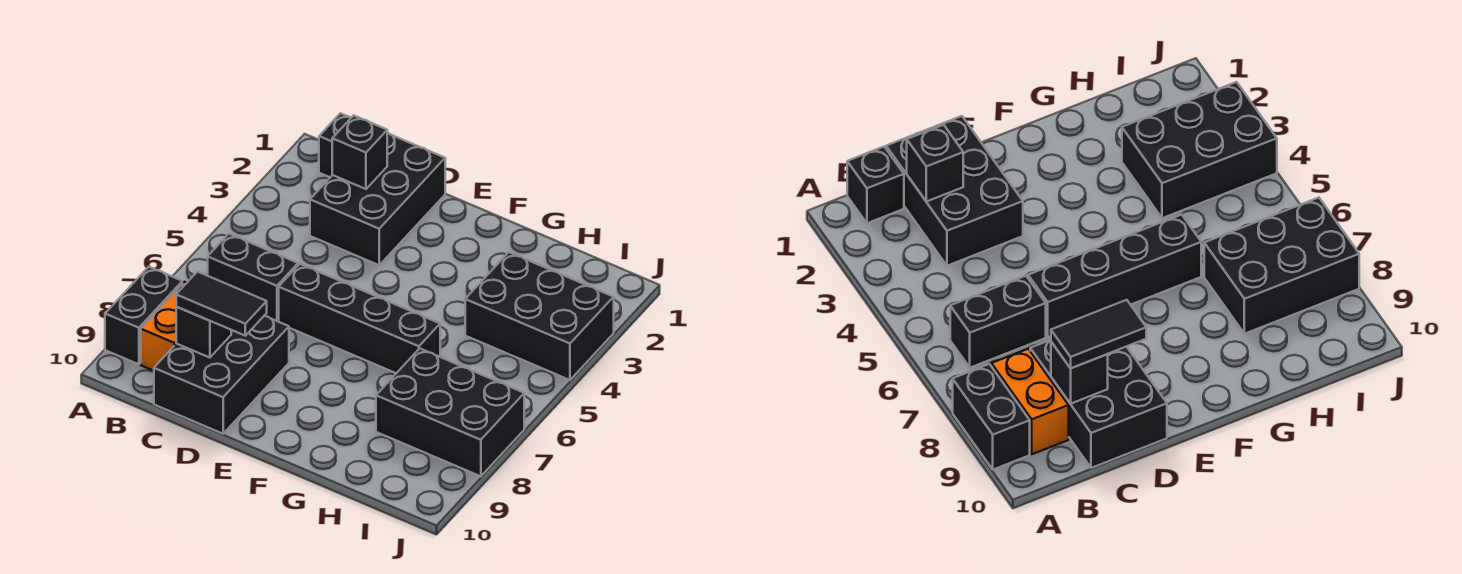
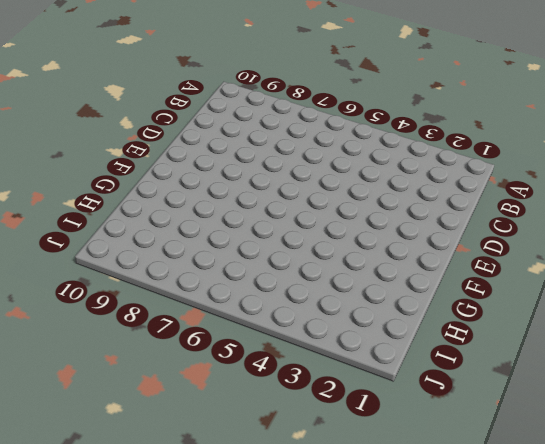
none -> black 1x2 brick [105,267,182,364]
none -> black 1x1 brick [319,113,351,177]
none -> black 1x2 brick [208,234,298,321]

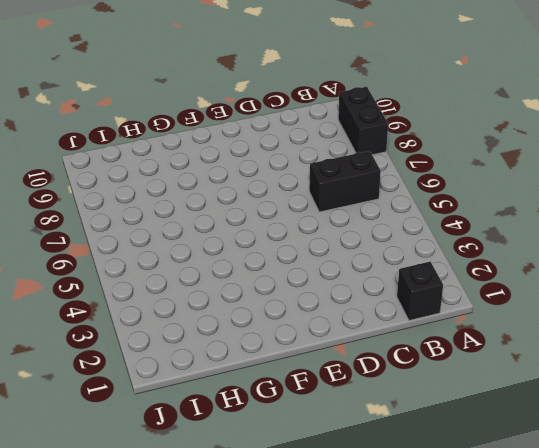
none -> orange 1x2 brick [141,282,186,371]
none -> black 2x3 brick [310,133,445,265]
none -> black 2x3 brick [154,316,289,434]

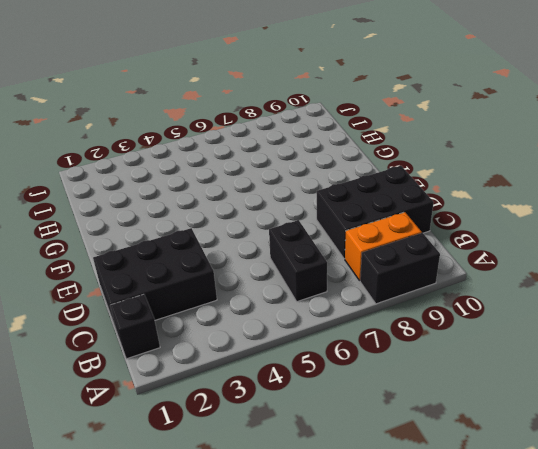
none -> black 1x4 brick [279,264,440,373]
none -> black 2x3 brick [465,252,614,380]
none -> black 2x3 brick [376,348,524,476]

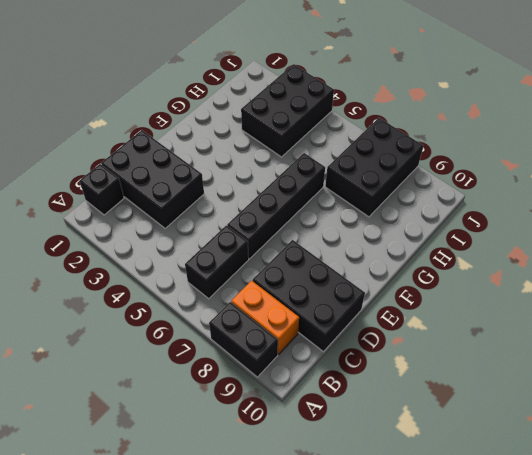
none -> black 1x1 brick [332,115,387,189]
none -> black 1x1 brick [176,307,231,358]
none -> black 1x2 tile [176,272,267,336]

